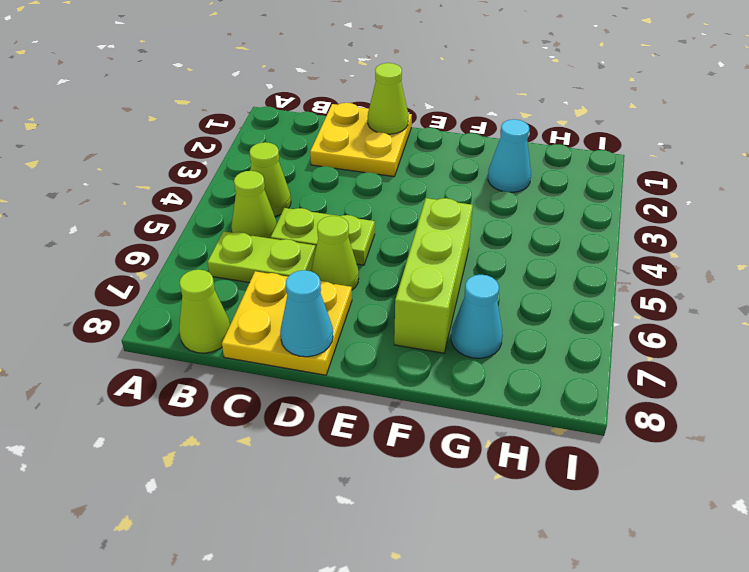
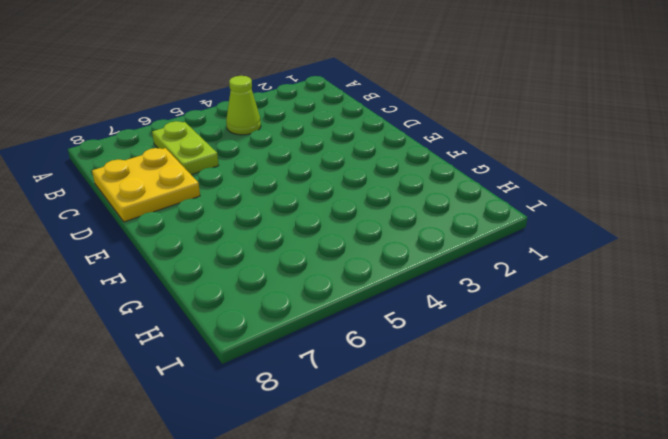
none -> lime 1x1 cone [231,171,277,238]
none -> lime 1x1 cone [179,270,230,353]
none -> yellow 2x2 plate [310,103,412,177]

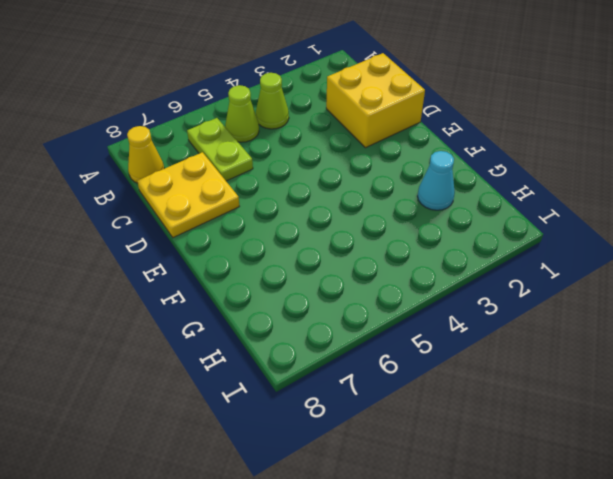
yellow 1x1 cone [127,126,164,183] -> lime 1x1 cone [179,270,230,353]
yellow 2x2 brick [326,53,425,148] -> yellow 2x2 plate [310,103,412,177]
none -> lime 1x2 plate [271,208,375,265]
none -> lime 1x1 cone [311,216,359,290]
none -> lime 1x3 brick [394,198,473,353]

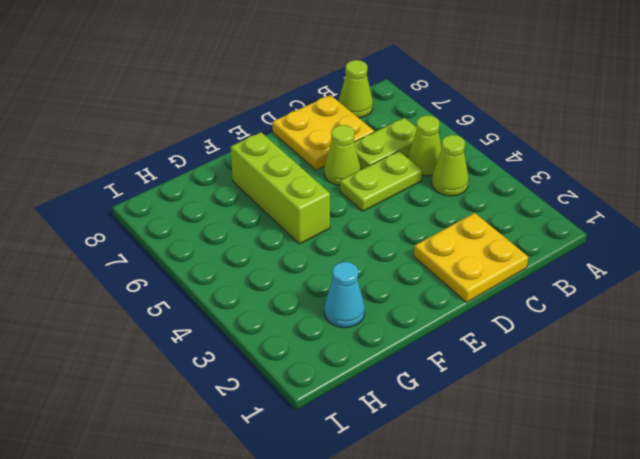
none -> cyan 1x1 cone [451,275,503,358]
none -> lime 1x1 cone [368,63,408,134]
none -> cyan 1x1 cone [280,270,333,357]

